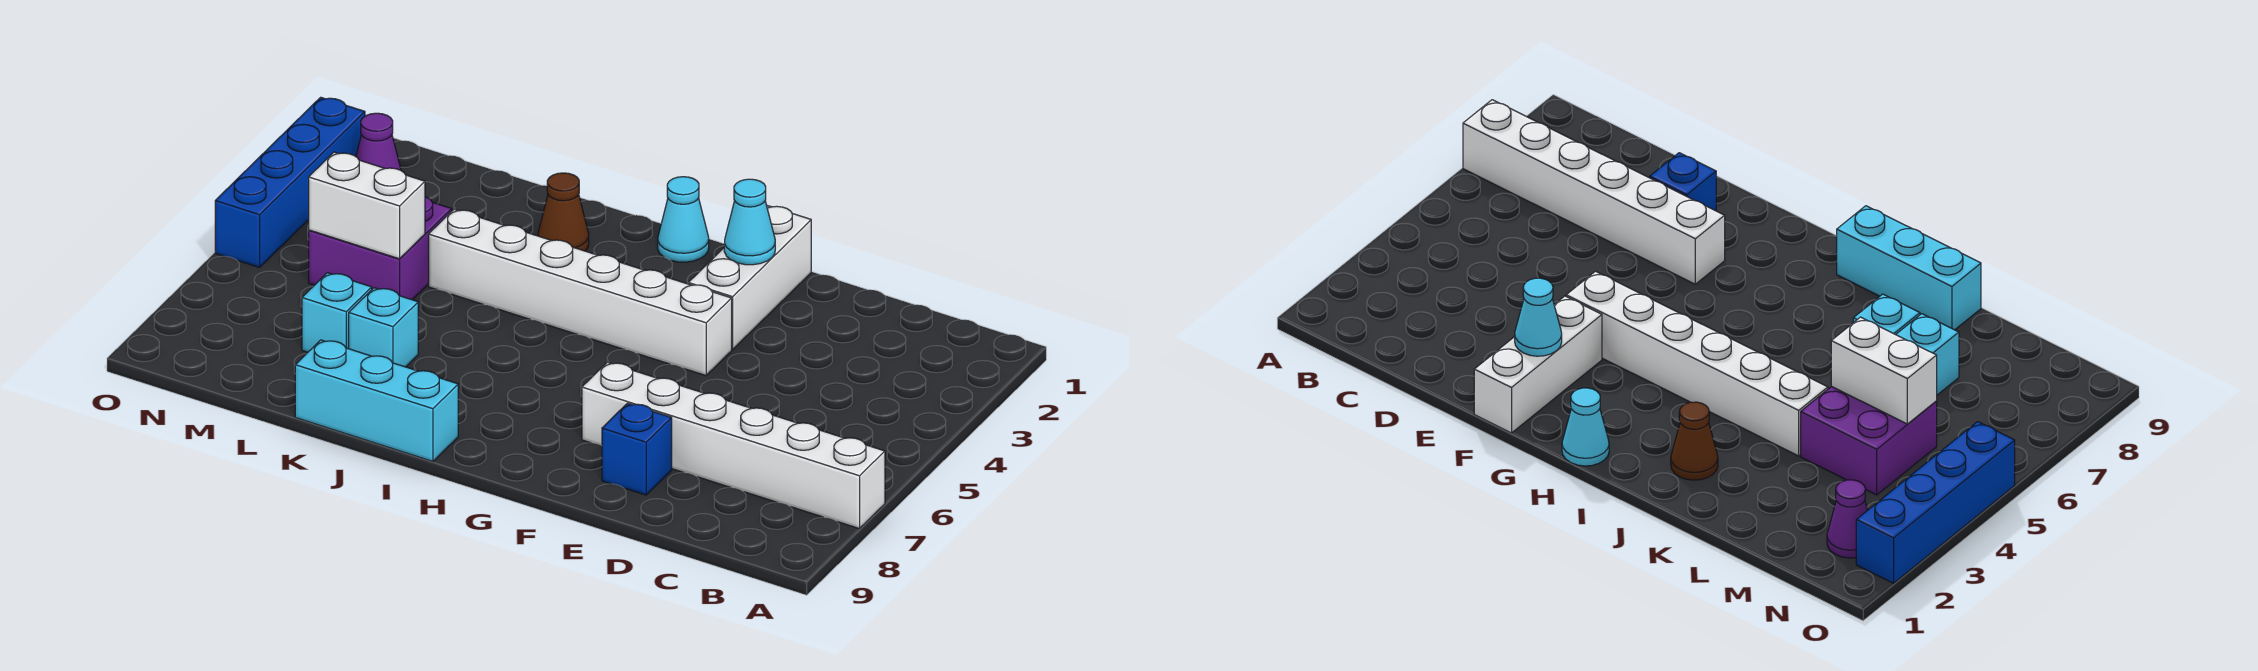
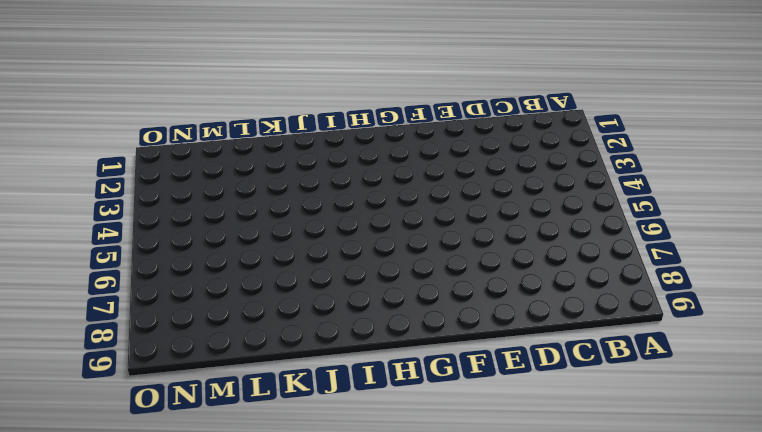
none -> white 1x6 brick [582,362,885,529]
none -> blue 1x1 brick [602,403,672,495]
none -> white 1x3 brick [688,206,811,349]

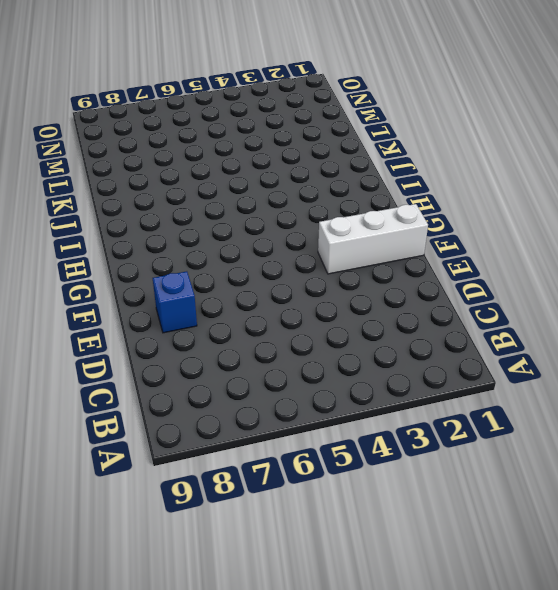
none -> white 1x6 brick [582,362,885,529]
none -> white 1x6 brick [429,209,732,376]
none -> cyan 1x1 cone [658,177,709,262]

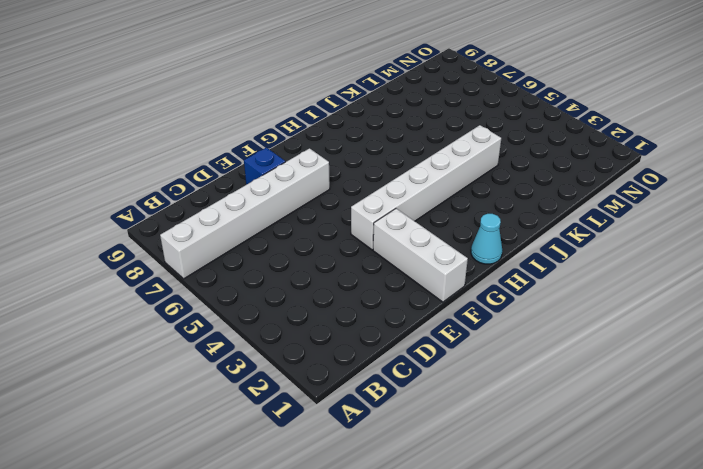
none -> cyan 1x3 brick [295,340,458,461]
none -> brown 1x1 cone [538,173,589,251]
none -> cyan 1x1 brick [349,288,418,367]

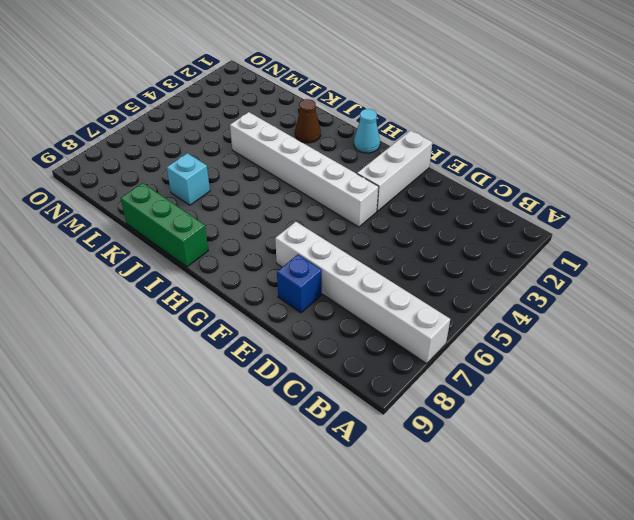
green 1x3 brick [121,183,208,267] -> cyan 1x3 brick [295,340,458,461]
none -> purple 2x2 brick [309,197,452,300]
none -> cyan 1x1 brick [302,273,372,352]
none -> purple 1x1 cone [356,113,401,170]

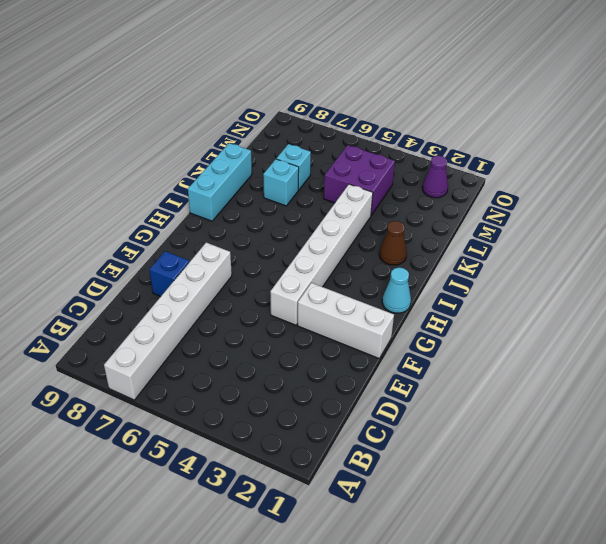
none -> blue 1x4 brick [215,97,365,267]
none -> cyan 1x1 cone [724,179,775,265]
none -> white 1x2 brick [309,152,425,259]

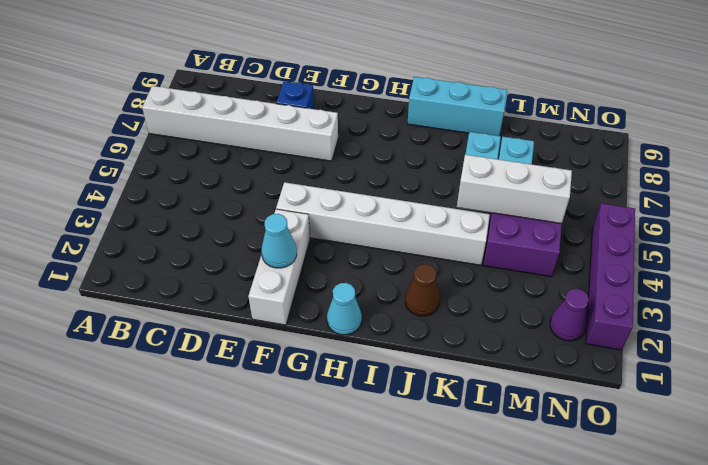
white 1x3 brick [457,155,572,224] -> white 1x2 brick [309,152,425,259]
purple 1x4 brick [586,203,635,350] -> blue 1x4 brick [215,97,365,267]

